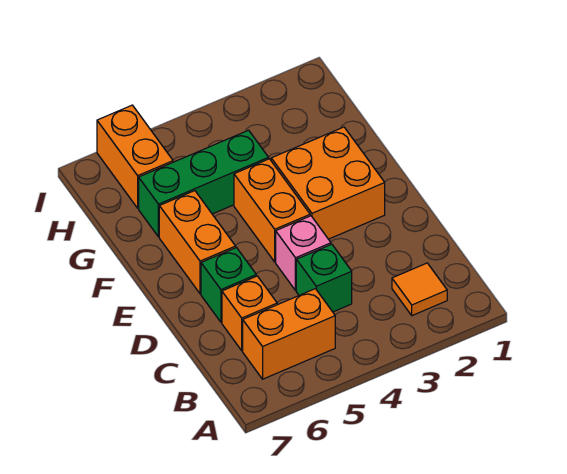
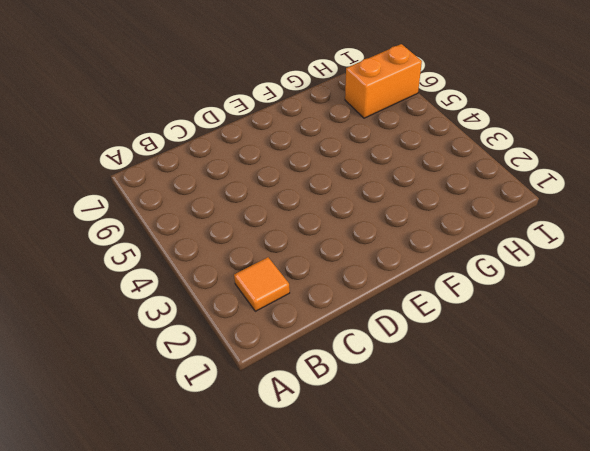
none -> orange 1x2 brick [243,289,335,379]
none -> green 1x1 brick [296,244,352,312]

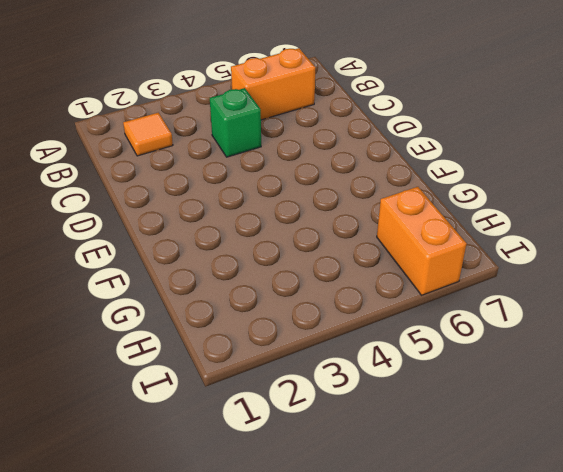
none -> orange 1x1 brick [222,276,277,351]
none -> pink 1x1 brick [276,216,331,291]

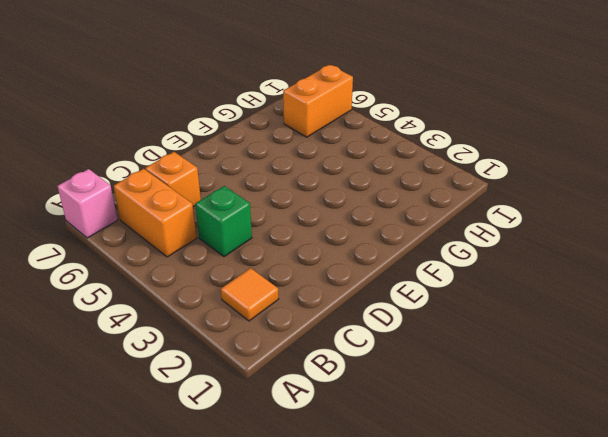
pink 1x1 brick [57,169,117,238] -> pink 1x1 brick moved to [276,216,331,291]
none -> green 1x1 brick [201,248,256,322]
none -> orange 2x2 brick [271,127,385,239]

